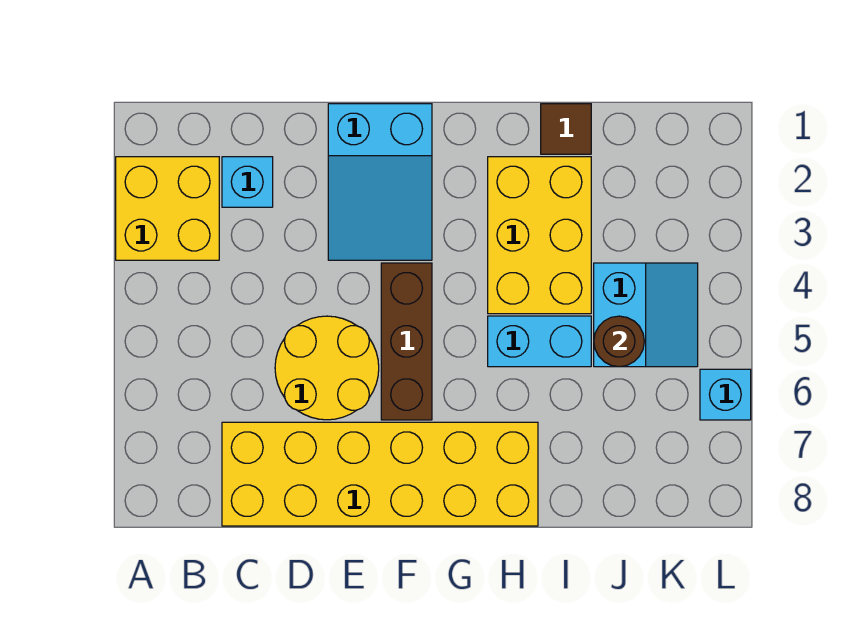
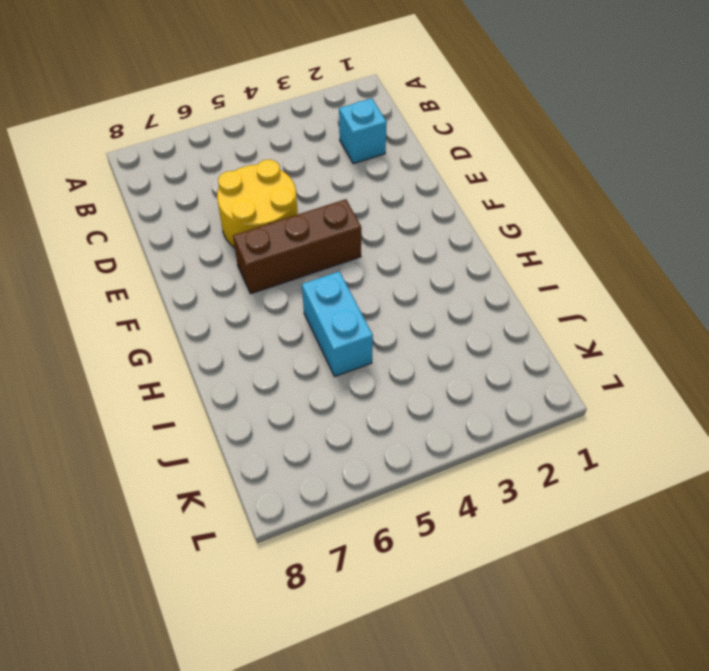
none -> yellow 2x2 brick [116,157,219,260]
none -> yellow 2x6 brick [222,422,538,526]
none -> cyan 2x3 slope [328,104,432,260]

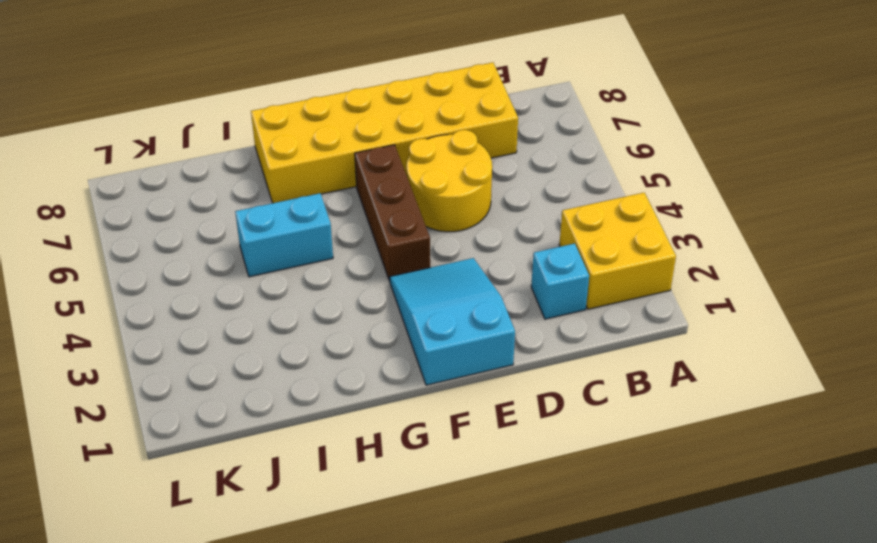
none -> yellow 2x3 brick [488,157,591,314]
none -> brown 1x1 tile [541,104,591,154]
none -> cyan 2x2 slope [594,263,698,367]

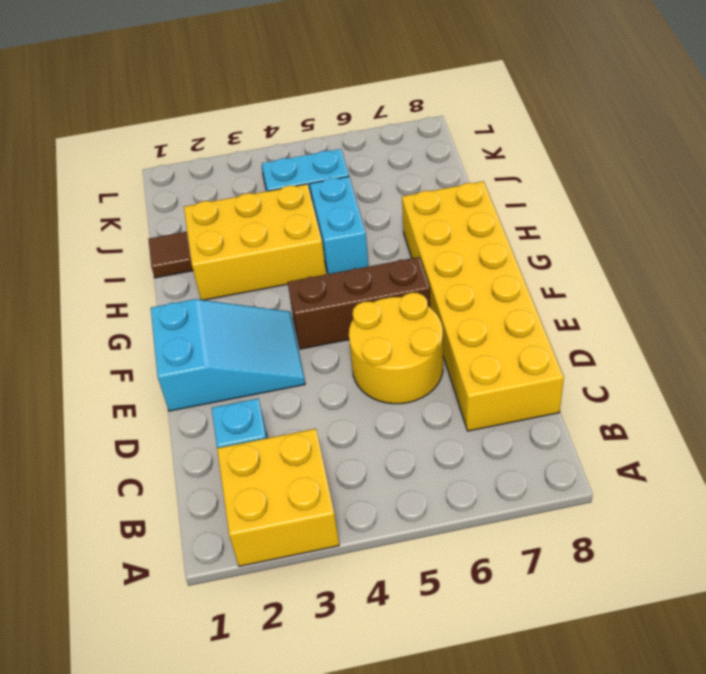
none -> cyan 1x1 brick [700,369,751,420]
none -> brown 1x1 round brick [594,316,644,367]

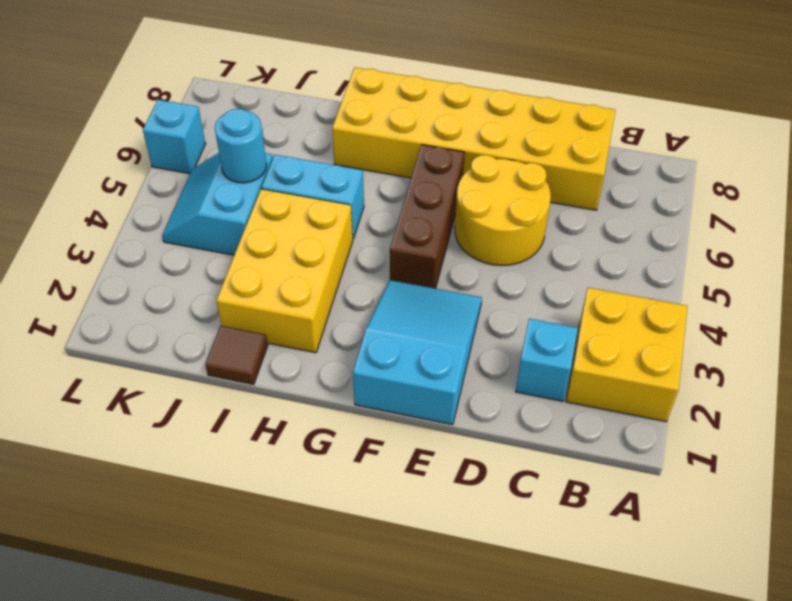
cyan 1x1 round brick [215,109,267,183] -> brown 1x1 round brick [594,316,644,367]

